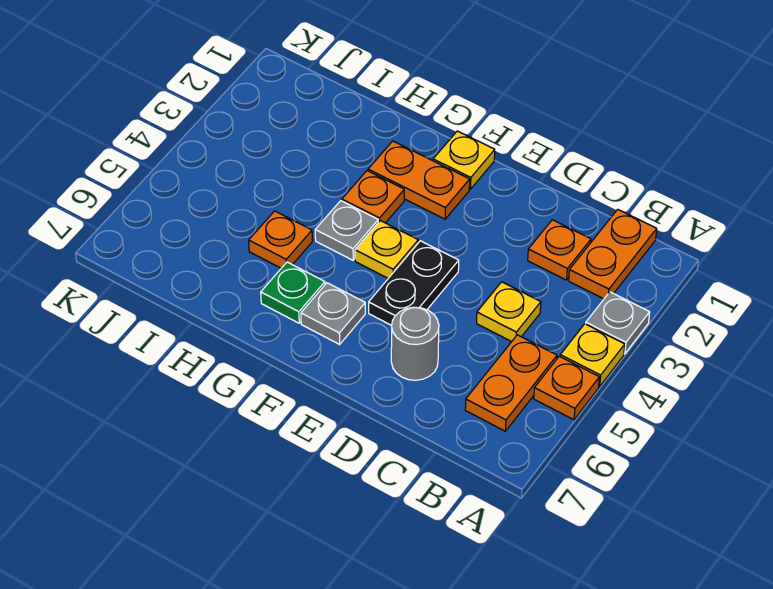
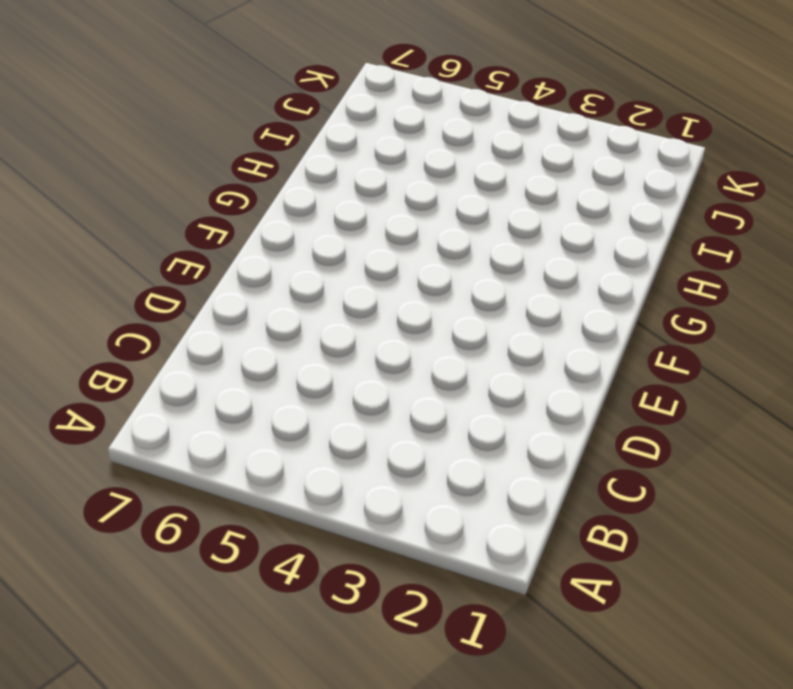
none -> grey 1x1 plate [586,292,650,354]
none -> yellow 1x1 plate [560,324,625,386]
none -> orange 1x1 plate [534,356,599,420]

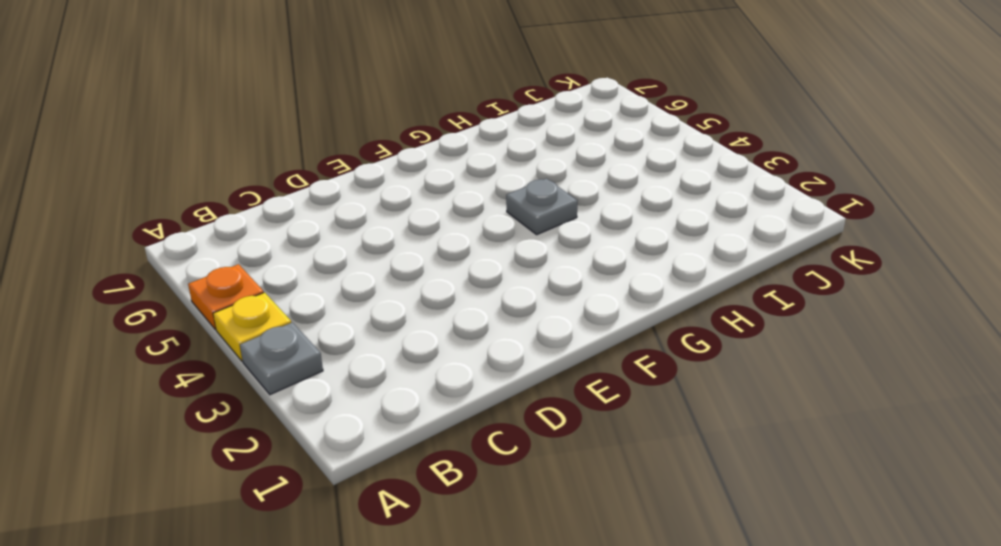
none -> orange 1x2 plate [569,209,657,299]
none -> orange 1x2 plate [465,335,557,431]
none -> orange 1x1 plate [528,220,591,280]

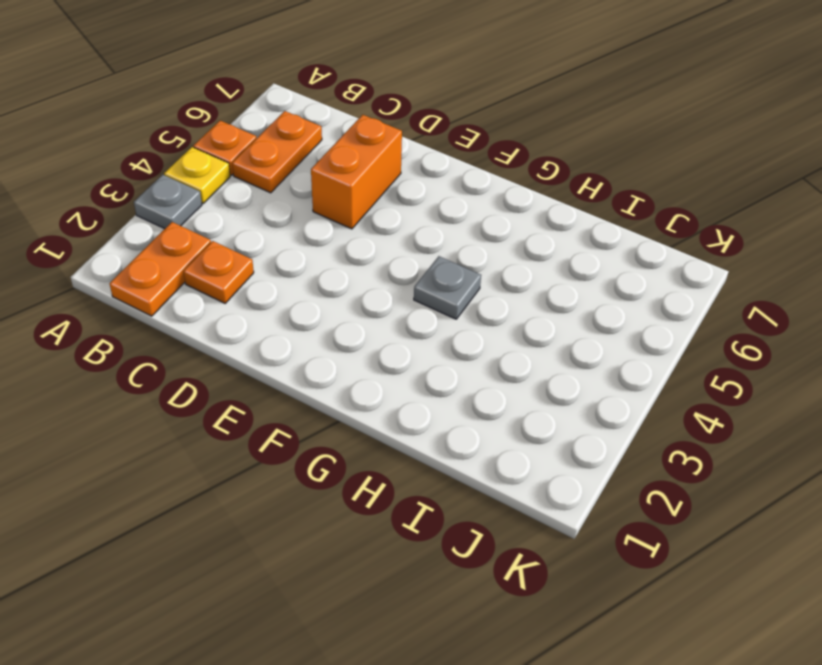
orange 1x2 brick [311,115,402,229] -> grey 1x1 round brick [391,307,439,380]
none -> yellow 1x1 plate [477,282,541,342]
none -> black 1x2 plate [369,241,459,325]
none -> yellow 1x1 plate [433,131,495,189]

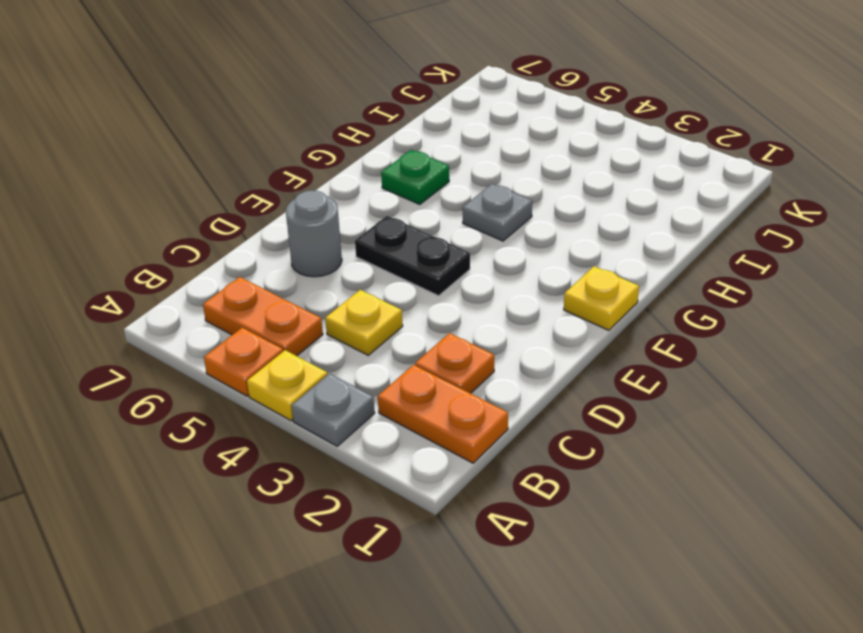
none -> orange 1x2 plate [368,141,470,219]
none -> yellow 1x1 plate [355,221,418,278]
none -> grey 1x1 plate [301,283,365,344]

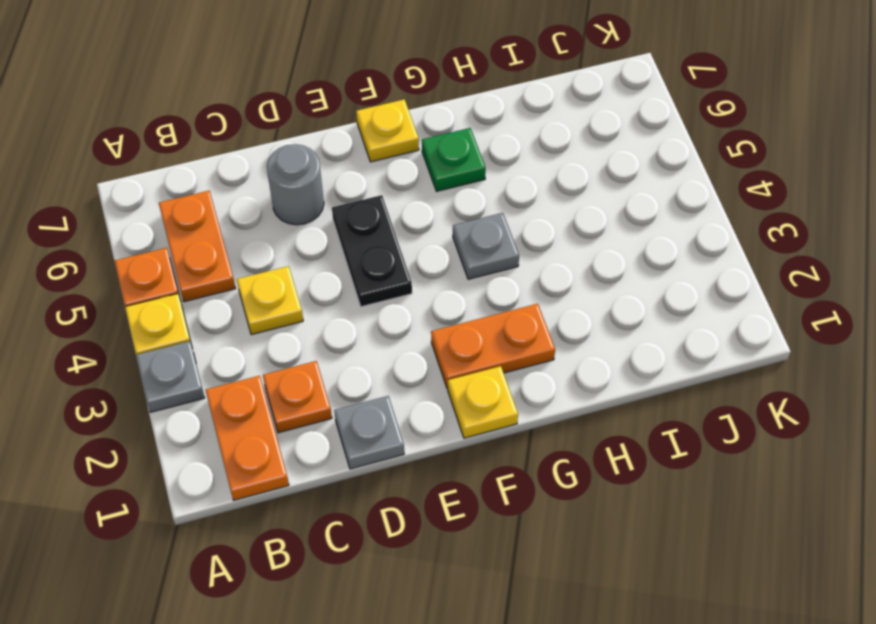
grey 1x1 plate [334,396,404,469] -> grey 1x1 plate moved to [301,283,365,344]
yellow 1x1 plate [356,99,419,162] -> yellow 1x1 plate moved to [355,221,418,278]
none -> orange 1x1 plate [342,171,404,223]
none -> orange 1x1 plate [249,211,312,268]

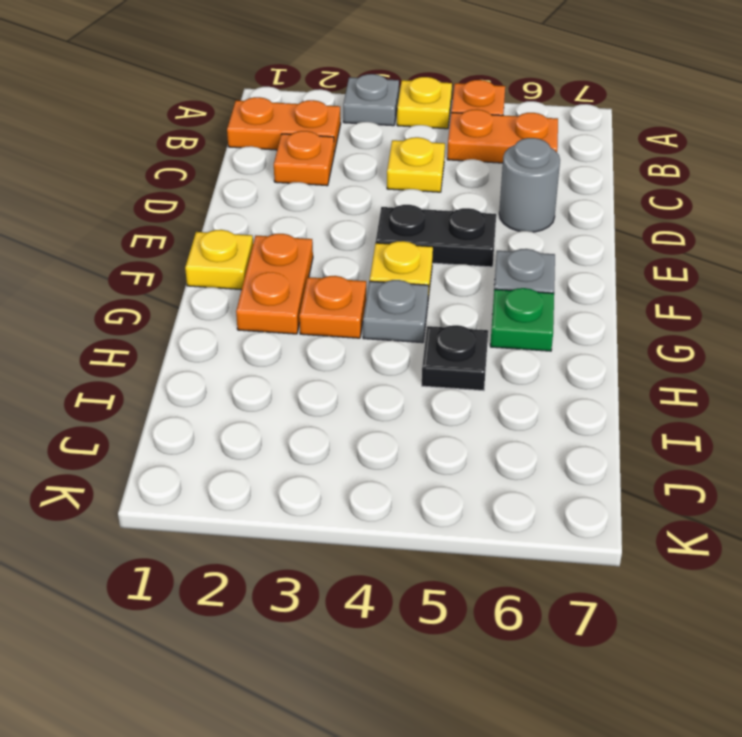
black 1x1 plate [422,325,488,391] -> orange 1x1 plate [249,211,312,268]

